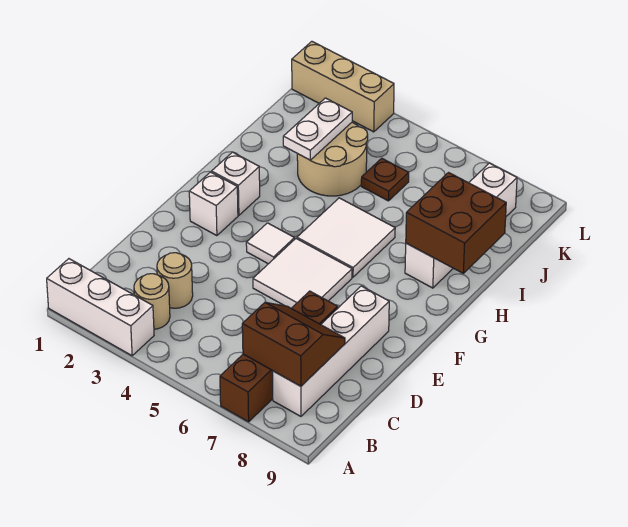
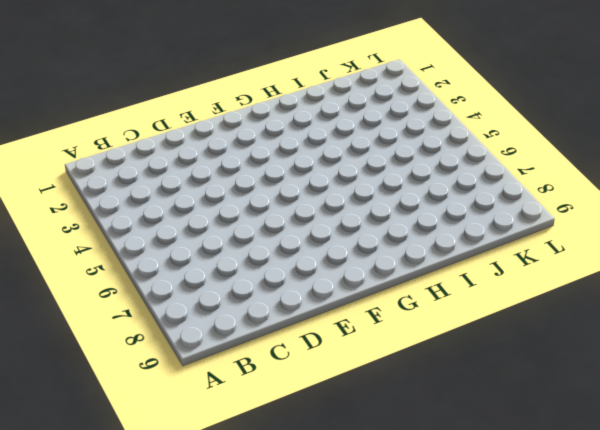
none -> white 1x3 brick [47,259,154,356]
none -> brown 1x4 brick [220,291,338,422]
none -> tan 1x1 round brick [134,274,170,329]

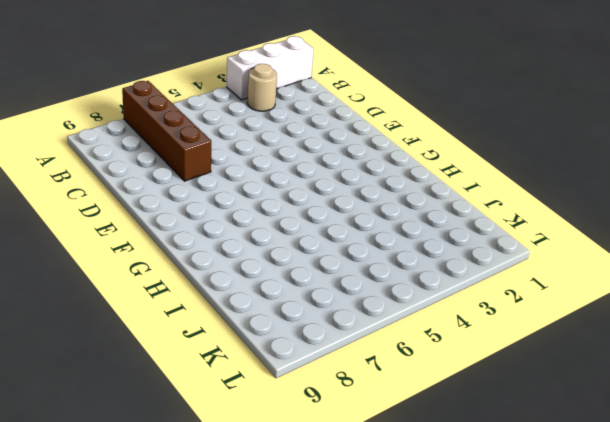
none -> white 1x4 brick [273,286,389,416]
none -> tan 1x1 round brick [157,253,193,308]
none -> white 2x2 tile [253,239,352,308]

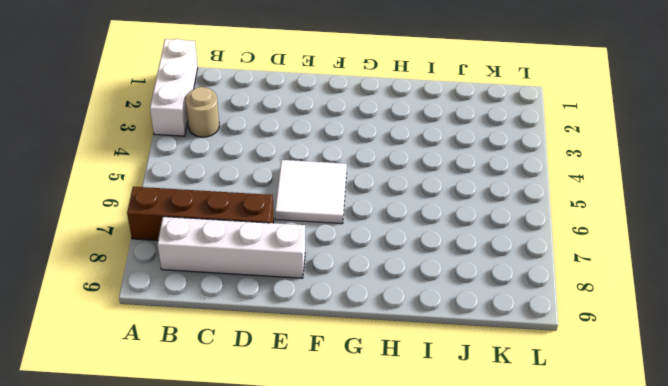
none -> tan 1x1 round brick [157,253,193,308]
none -> white 1x1 brick [189,172,238,236]
none -> white 1x1 tile [246,223,295,264]

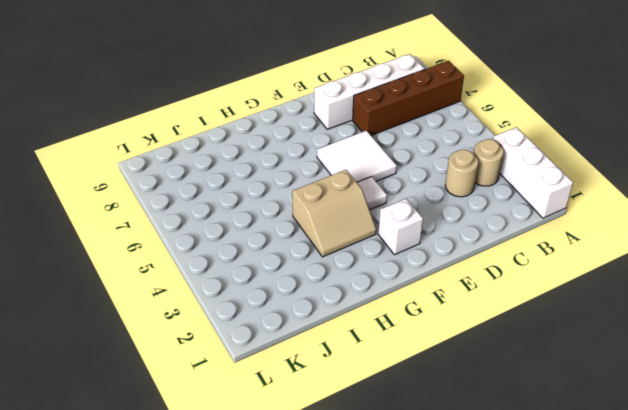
tan 2x2 slope [292,170,376,257] -> none
none -> white 1x1 brick [212,152,260,215]
none -> white 2x2 tile [297,198,395,277]
none -> white 1x4 brick [405,163,517,288]

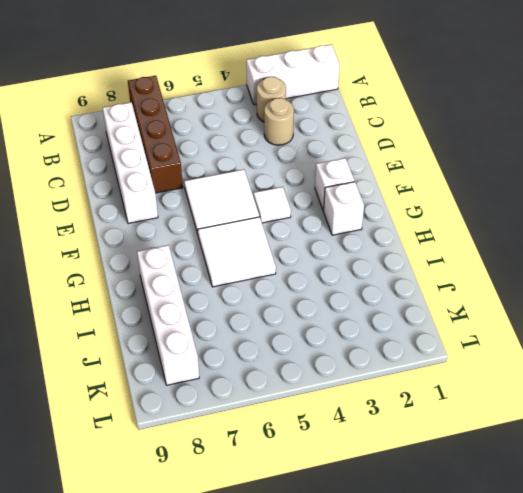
none -> tan 2x2 round brick [297,122,368,196]
none -> brown 1x1 plate [361,158,409,201]
none -> tan 1x3 brick [292,41,394,132]

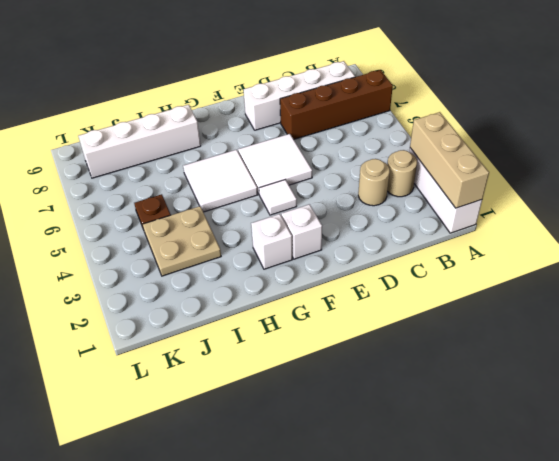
tan 1x3 brick [410,112,489,208] -> tan 1x3 brick moved to [292,41,394,132]
tan 2x2 plate [143,206,221,276] -> tan 2x2 round brick [297,122,368,196]
none -> brown 2x2 slope [242,302,345,386]
none -> brown 2x2 brick [406,173,506,273]
none -> white 1x2 plate [283,98,352,160]

